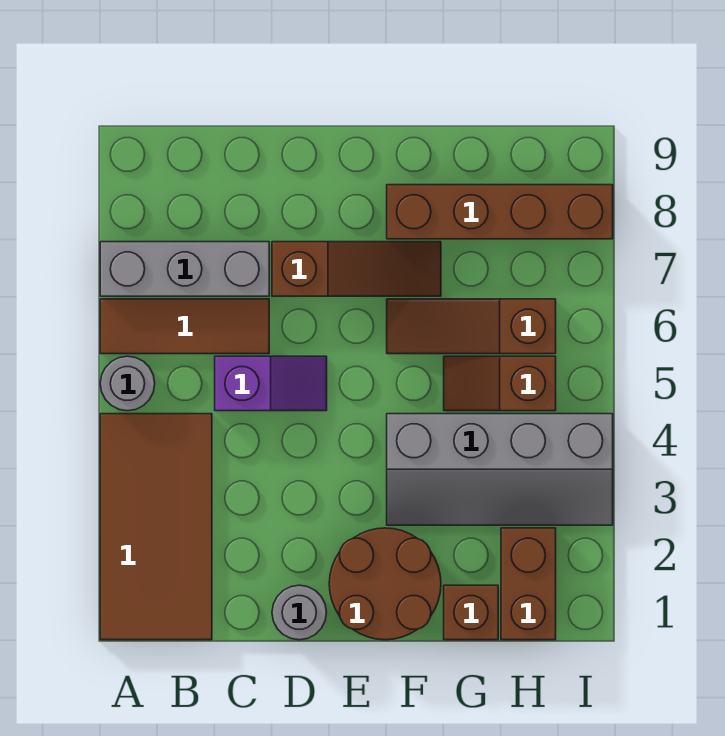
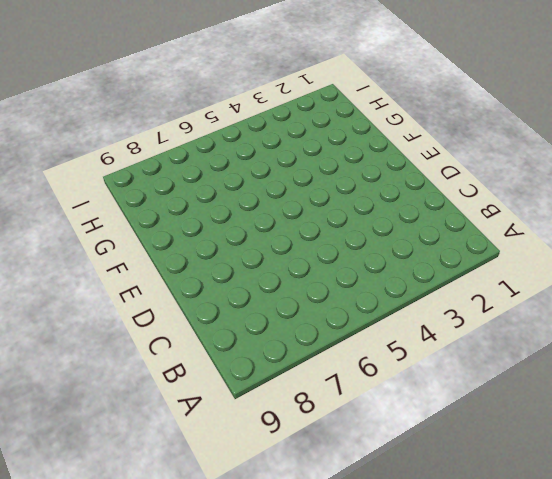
none -> brown 2x4 tile [100,414,212,640]
none -> grey 1x1 round brick [100,356,155,411]
none -> brown 1x3 tile [100,299,269,354]

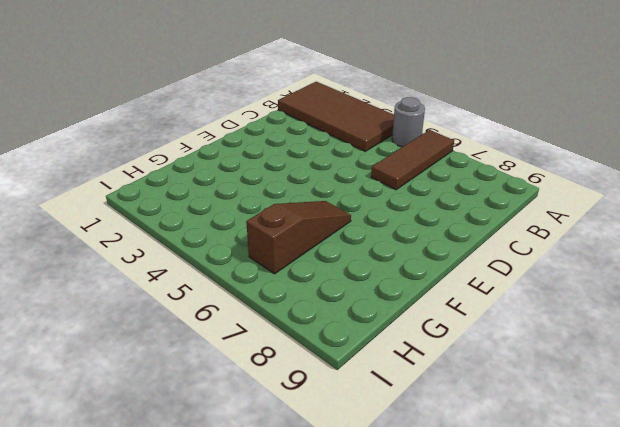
none -> grey 1x3 brick [100,242,269,296]
none -> purple 1x2 slope [215,356,327,411]
none -> grey 1x1 round brick [272,585,327,640]

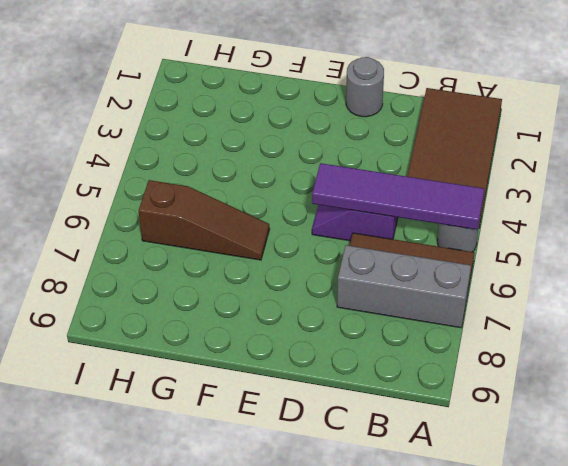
purple 1x4 tile [312,163,484,230] -> none
none -> brown 1x3 slope [272,242,441,296]
none -> brown 2x2 round brick [329,528,441,640]
none -> grey 2x4 slope [387,414,613,525]

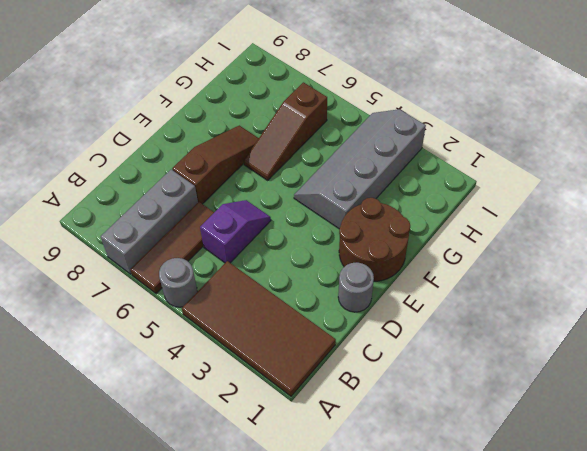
grey 2x4 slope [294,109,426,228] -> grey 2x4 slope turned to [387,414,613,525]
none -> brown 1x4 brick [387,185,613,239]
none -> brown 1x1 brick [444,585,498,640]
none -> brown 1x2 slope [444,356,556,411]

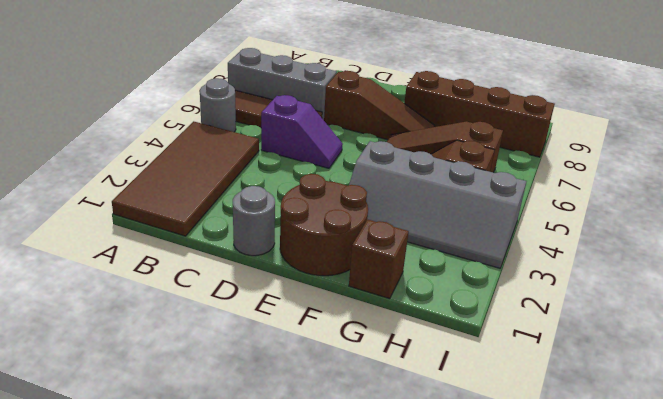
none -> brown 1x2 brick [501,528,556,640]

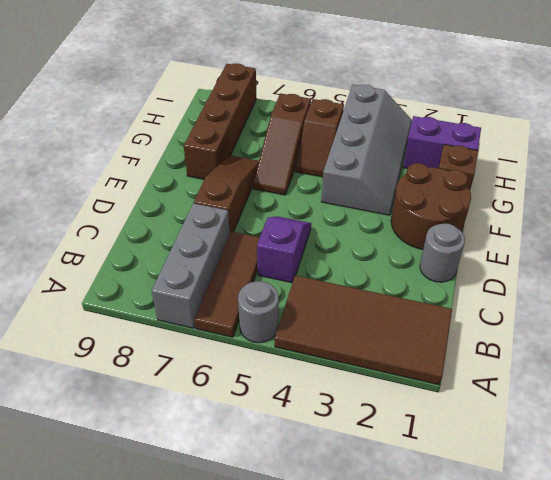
purple 1x2 brick [403,116,481,168] -> brown 1x2 brick [501,528,556,640]

